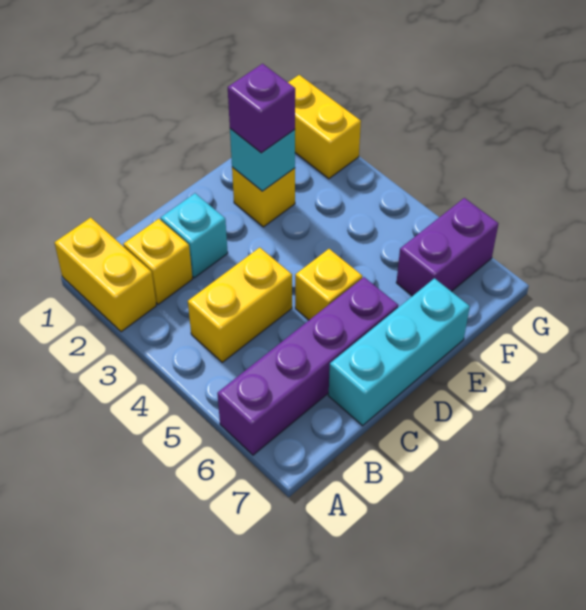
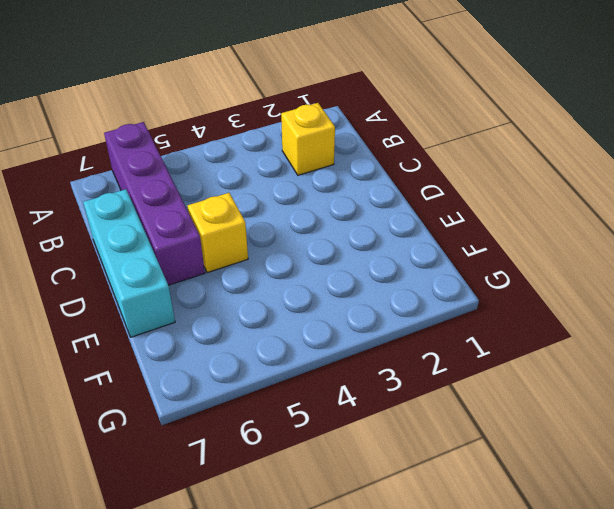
none -> yellow 1x2 brick [55,218,156,332]
none -> yellow 1x2 brick [188,247,292,362]
none -> cyan 1x1 brick [161,193,228,278]

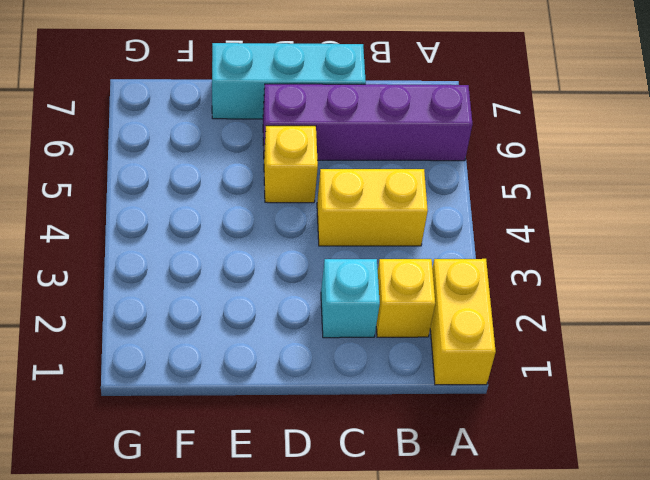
none -> yellow 1x1 brick [232,167,295,227]
none -> purple 1x2 brick [396,198,498,296]
none -> yellow 1x2 brick [288,75,361,179]

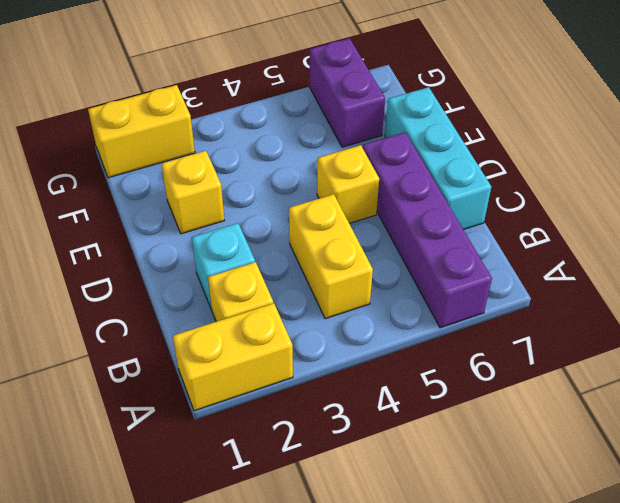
none -> cyan 1x1 brick [230,129,295,191]
none -> purple 1x1 brick [228,64,295,153]

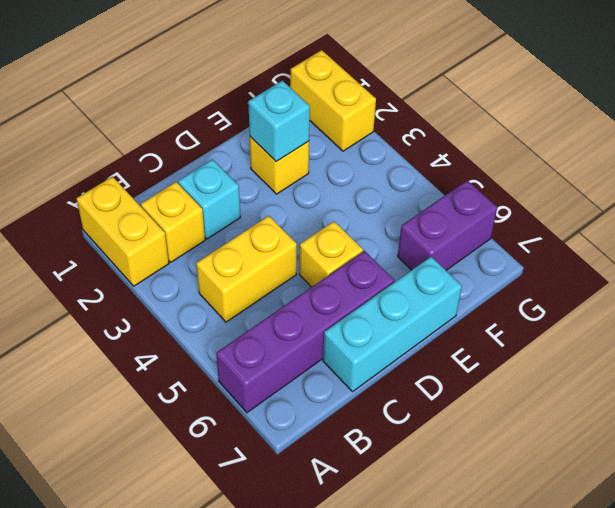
none -> purple 1x1 brick [228,64,295,153]

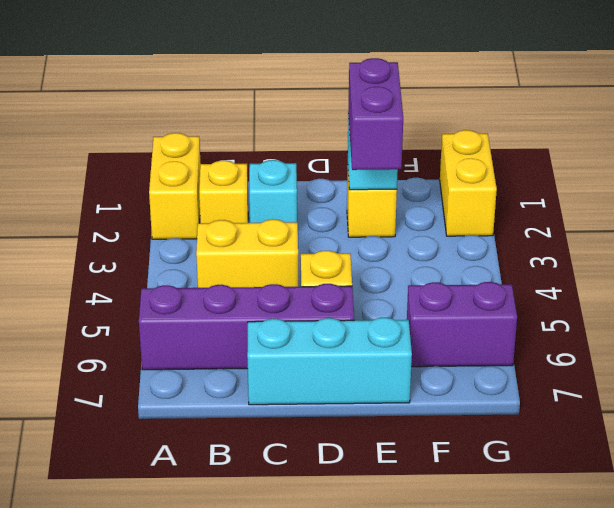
purple 1x2 brick [348,58,403,170] -> purple 1x1 brick [228,64,295,153]

